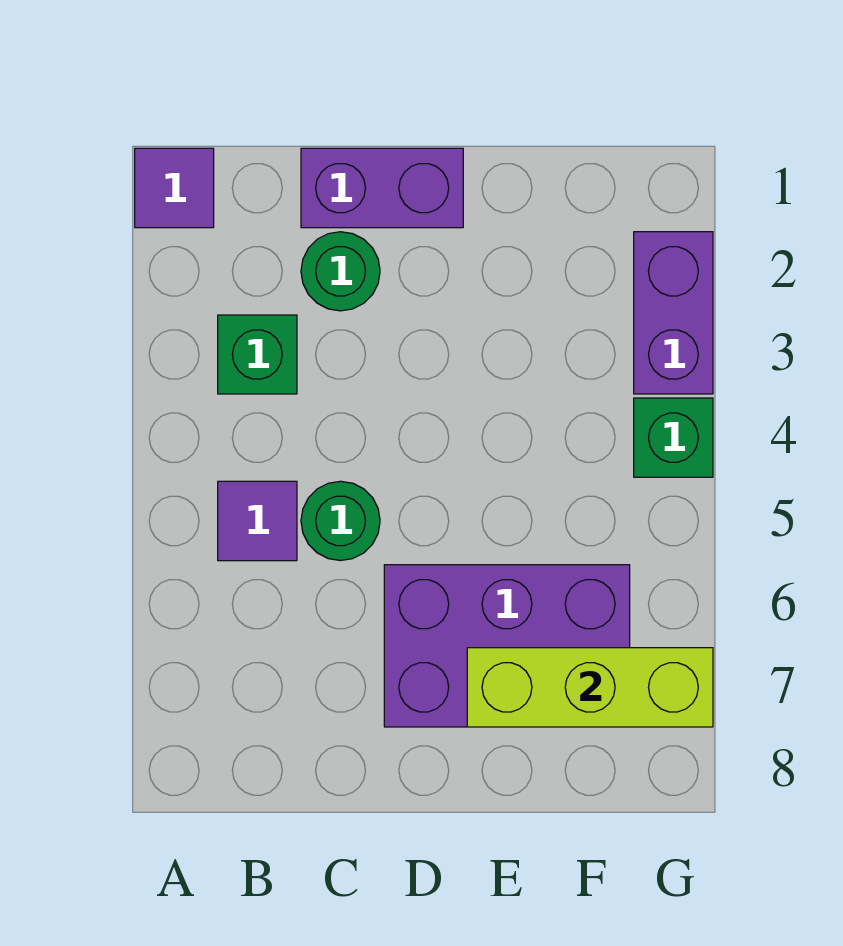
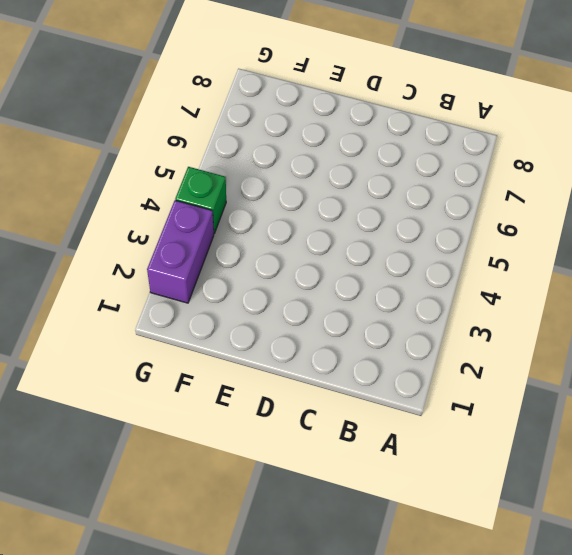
none -> purple 1x1 tile [135,148,214,228]
none -> green 1x1 brick [218,315,297,394]

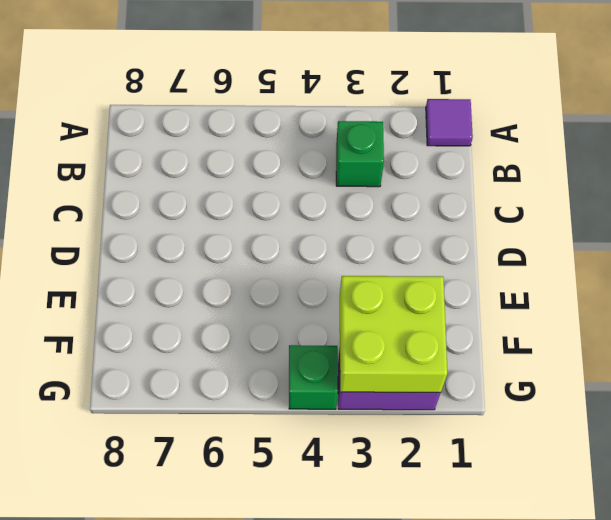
lime 2x2 brick [340,276,447,393] -> none
none -> purple 1x1 tile [218,481,297,561]
none -> purple 1x2 brick [301,148,463,228]

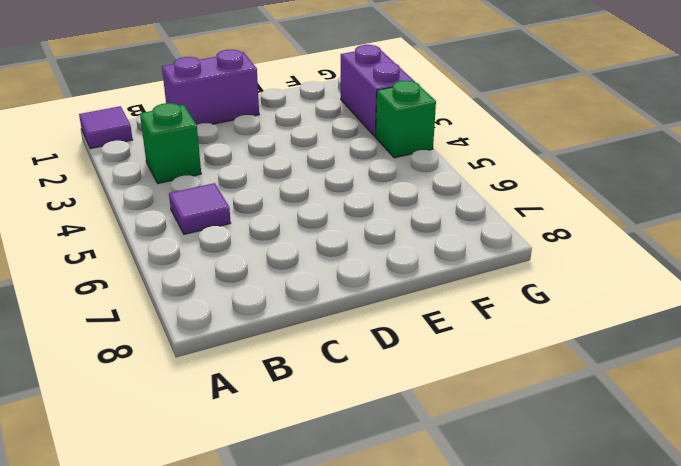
none -> green 1x1 round brick [301,232,380,311]
none -> green 1x1 round brick [301,481,380,561]

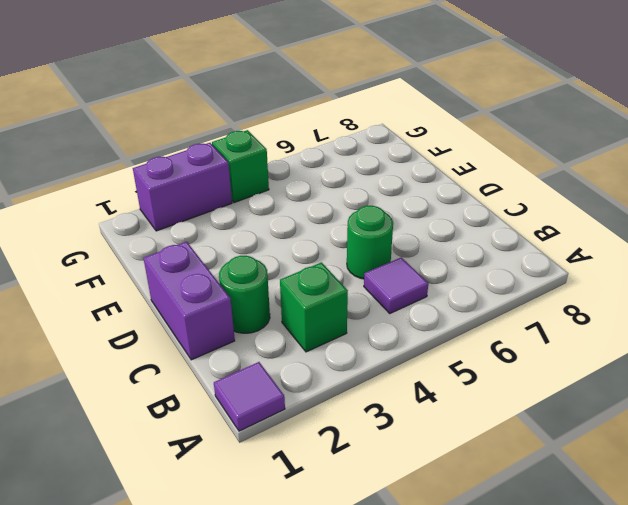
none -> purple 2x3 brick [384,565,630,727]
none -> lime 1x3 brick [467,648,713,727]

